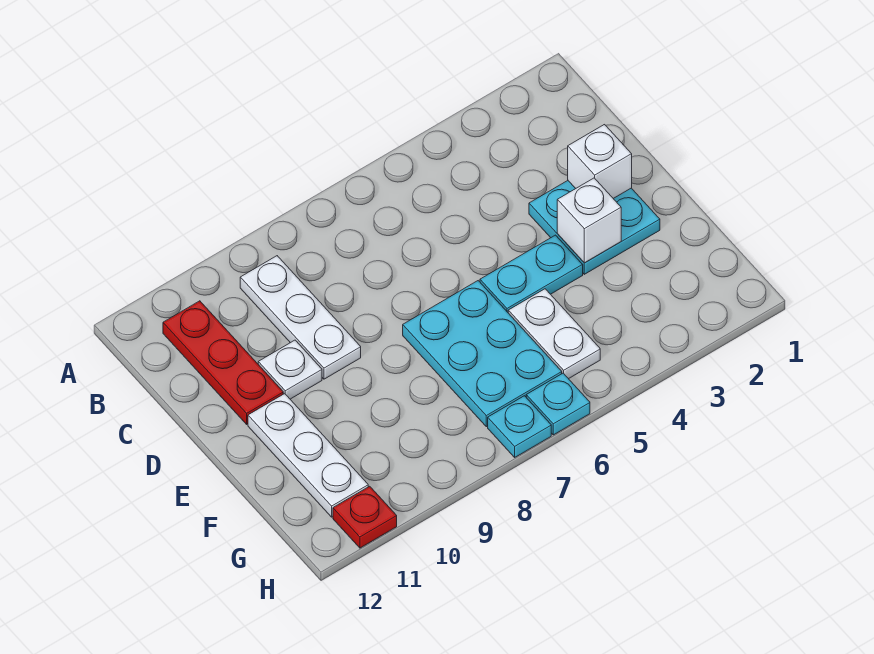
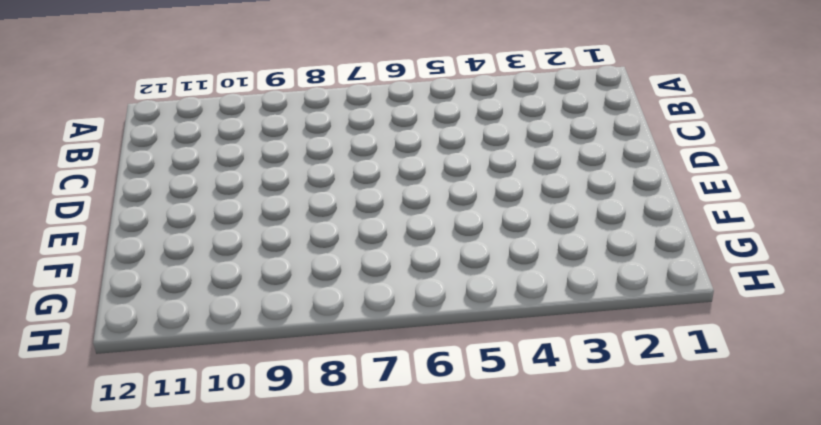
none -> white 1x3 plate [240,256,361,379]
none -> red 1x3 plate [163,301,283,424]
none -> cyan 2x2 plate [529,181,660,274]

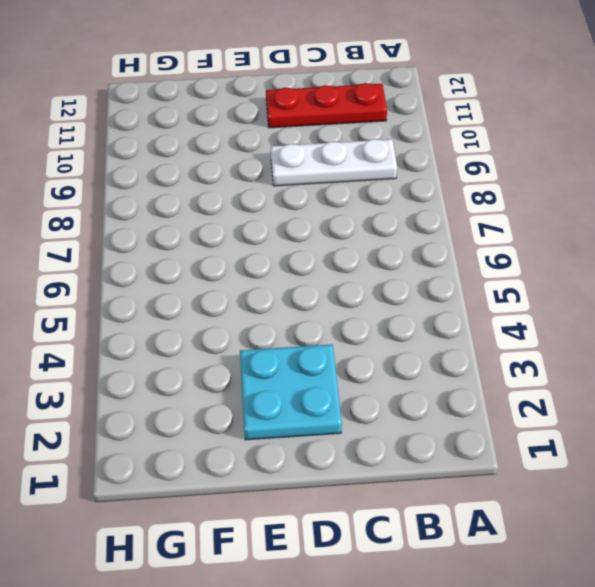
none -> white 1x1 plate [258,340,322,399]
none -> cyan 1x2 plate [480,235,583,312]
none -> cyan 2x3 plate [403,281,562,427]

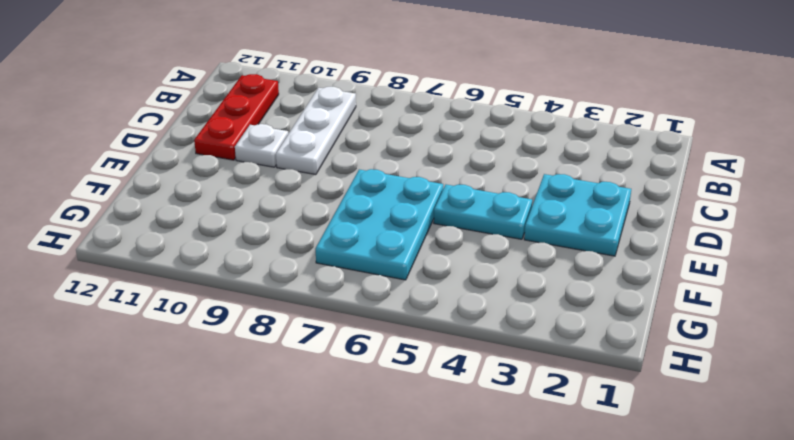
none -> white 1x3 plate [248,394,368,517]
none -> white 1x2 plate [508,289,600,379]
none -> cyan 1x1 plate [526,373,590,435]

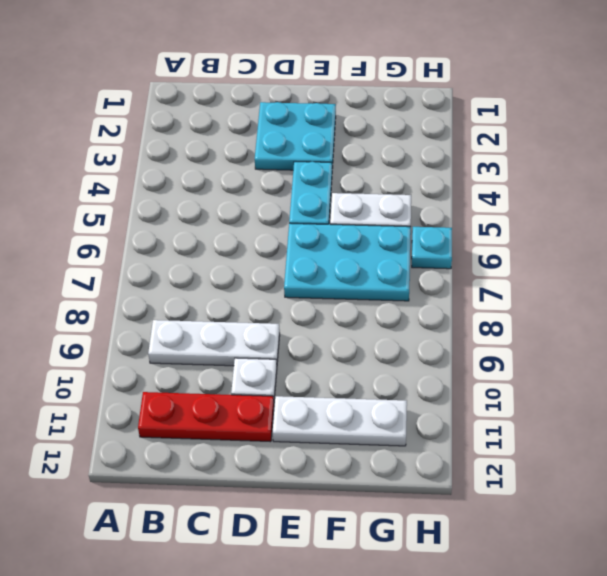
none -> cyan 1x1 plate [488,396,551,457]
none -> red 1x1 plate [333,486,397,548]
none -> white 1x1 brick [568,125,632,199]

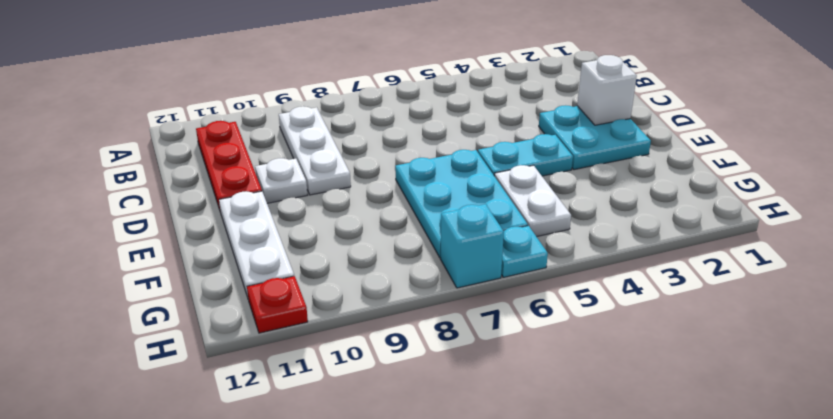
cyan 1x1 brick [440,204,504,288] -> cyan 1x1 plate [488,396,551,457]
none -> white 1x1 brick [557,178,621,263]

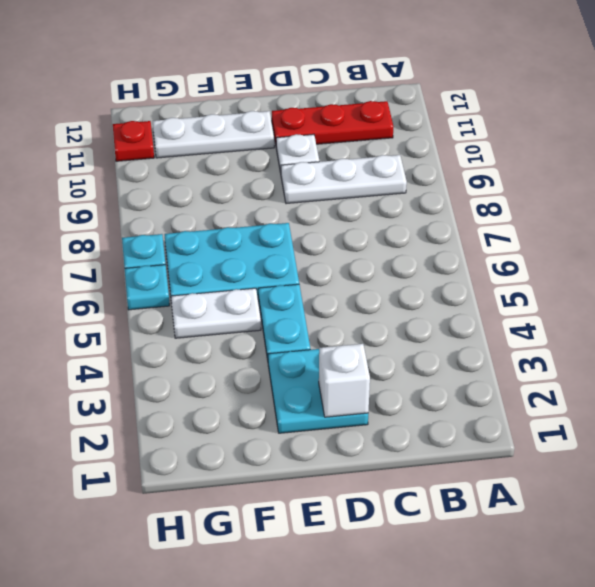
none -> white 1x1 brick [557,178,621,263]

